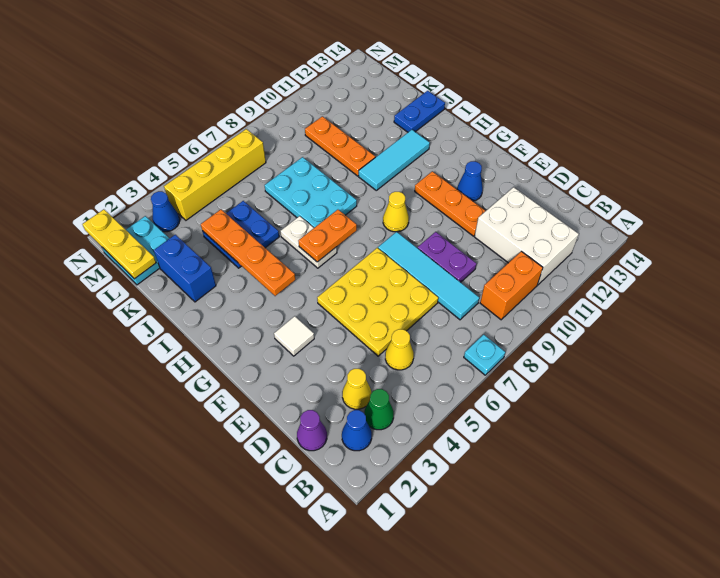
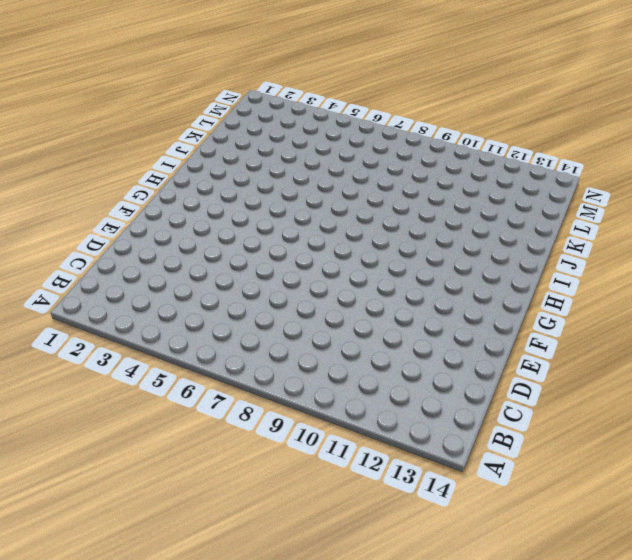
none -> cyan 1x1 plate [464,334,505,375]
none -> blue 1x1 cone [342,410,372,451]
none -> green 1x1 cone [364,389,394,430]

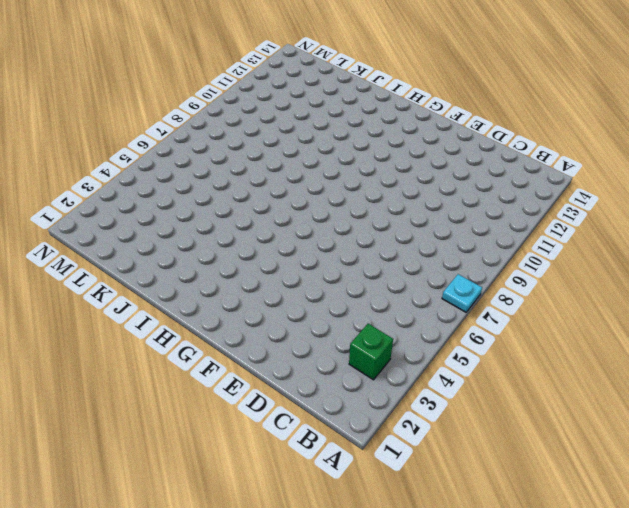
green 1x1 brick [349,324,393,380] -> green 1x1 cone [364,389,394,430]
none -> blue 1x1 cone [342,410,372,451]
none -> orange 1x2 brick [480,251,543,320]
none -> white 2x3 brick [475,187,579,285]

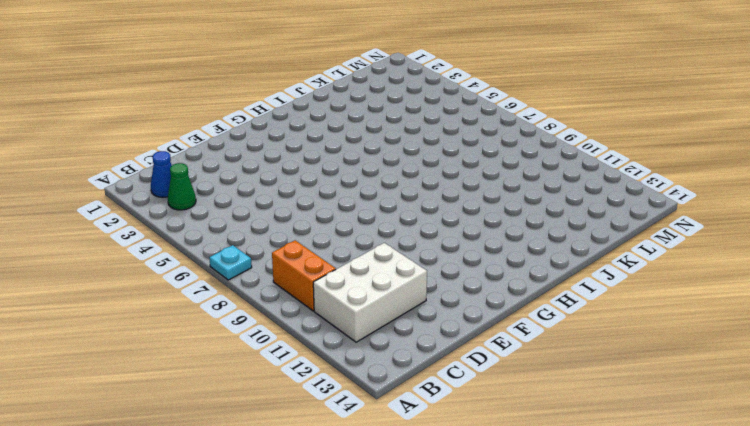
none -> purple 1x1 cone [297,410,327,451]
none -> yellow 1x1 cone [342,369,371,409]
none -> yellow 1x1 cone [385,329,414,370]

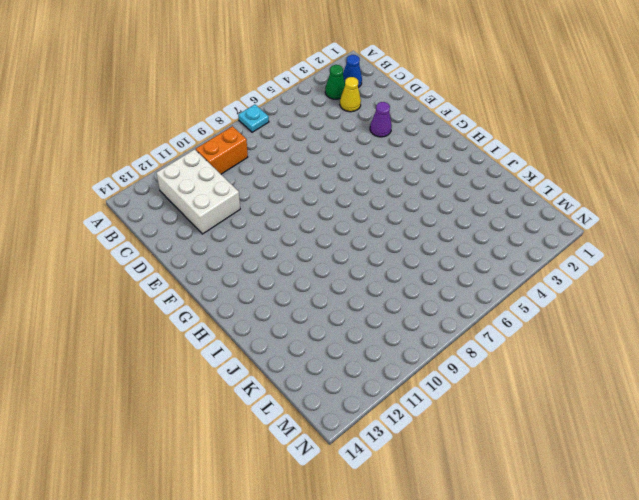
purple 1x1 cone [370,102,392,137] -> purple 1x1 cone moved to [297,410,327,451]
none -> yellow 1x1 cone [385,329,414,370]
none -> cyan 1x4 tile [378,232,479,320]
none -> yellow 3x3 plate [317,248,438,356]

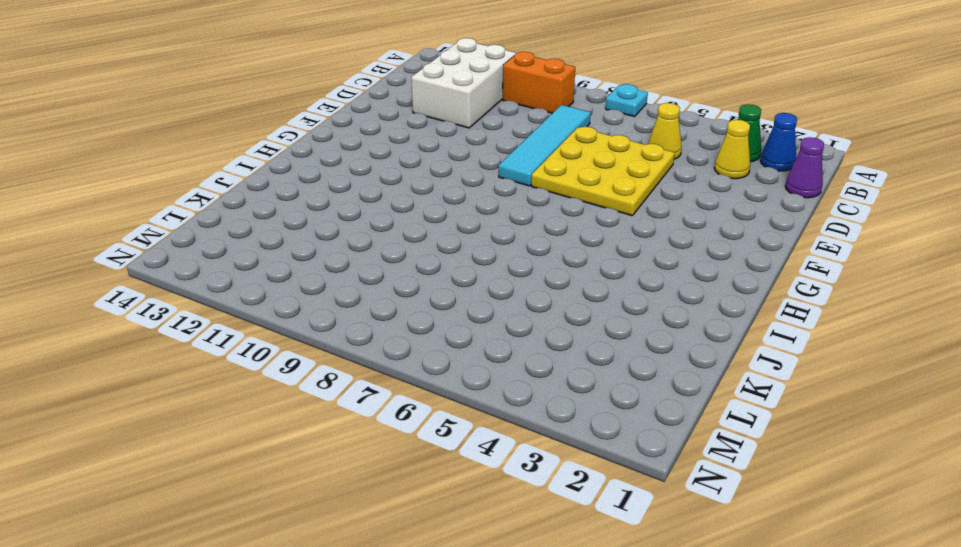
none -> purple 1x2 plate [418,232,476,282]
none -> orange 1x3 plate [415,171,485,236]
none -> white 1x1 tile [274,316,314,356]

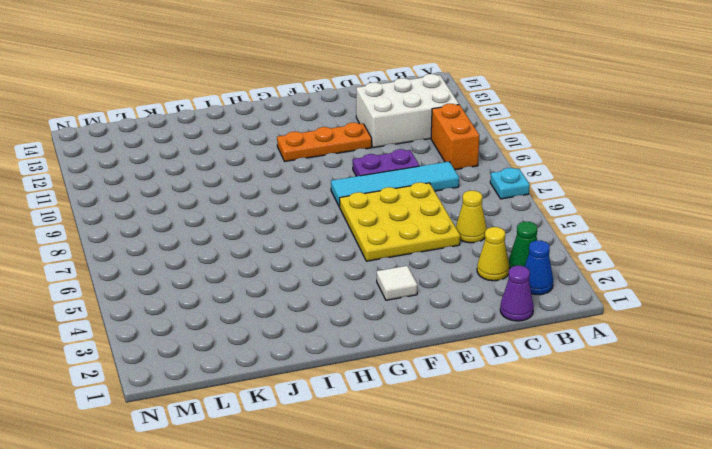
none -> blue 1x1 cone [457,161,483,201]
none -> yellow 1x1 cone [383,192,409,232]
none -> white 1x2 plate [280,216,337,268]

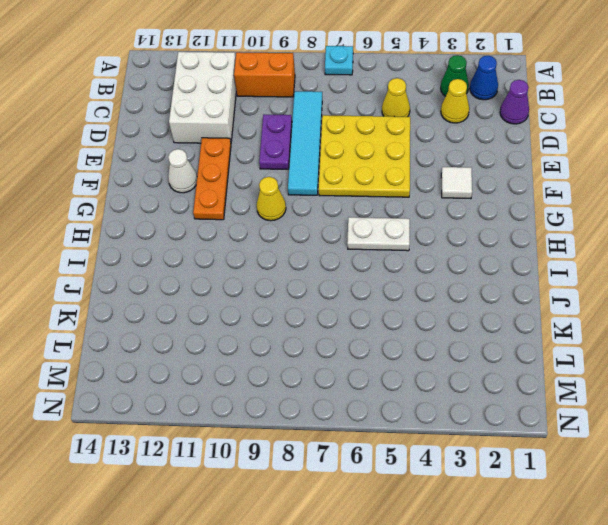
white 1x1 cone [168,149,197,193] -> blue 1x1 cone [457,161,483,201]
white 1x2 plate [347,217,410,251] -> white 1x2 plate turned to [280,216,337,268]
none -> cyan 2x3 plate [265,157,357,228]
none -> cyan 1x3 tile [359,130,430,190]
none -> blue 1x2 brick [154,235,216,302]

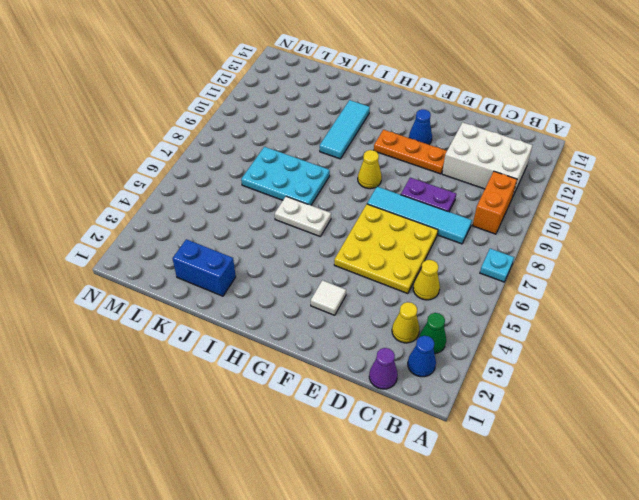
none -> blue 2x2 plate [202,201,279,268]
none -> orange 1x3 plate [305,116,375,176]
none -> blue 1x2 plate [394,91,445,132]

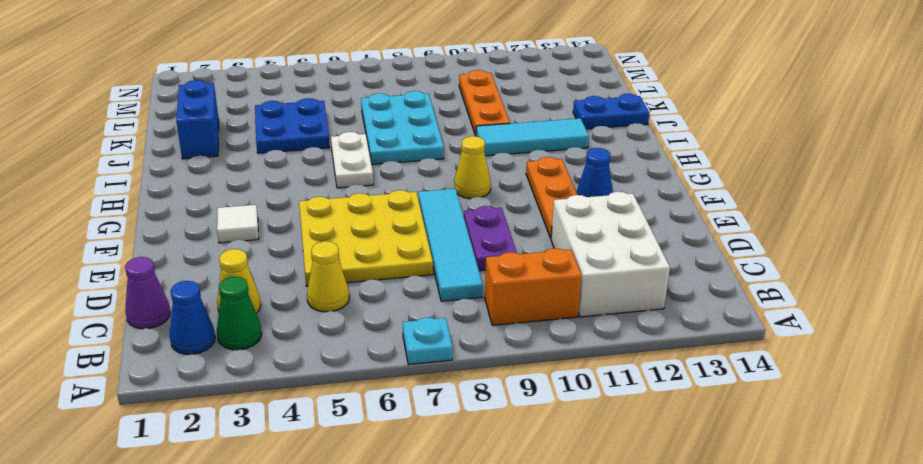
none -> cyan 2x2 plate [102,216,170,285]
none -> blue 1x1 cone [151,191,180,232]
none -> yellow 1x4 brick [164,129,266,220]

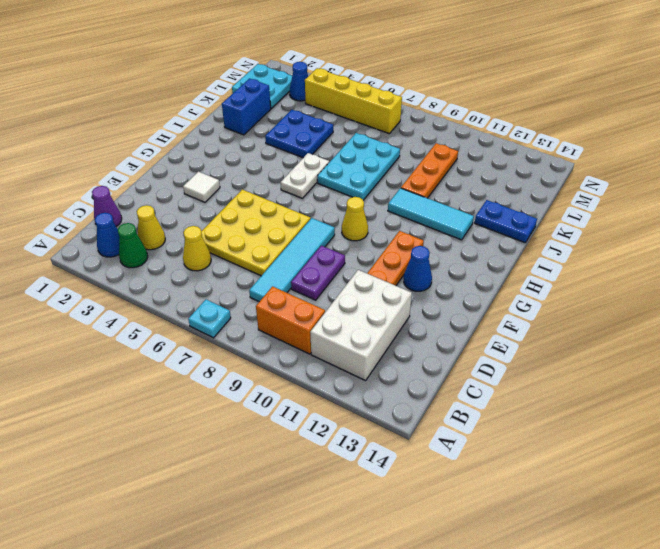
none -> orange 1x4 plate [201,210,295,296]
none -> orange 1x2 plate [299,210,357,262]
none -> yellow 1x3 plate [83,209,156,279]

